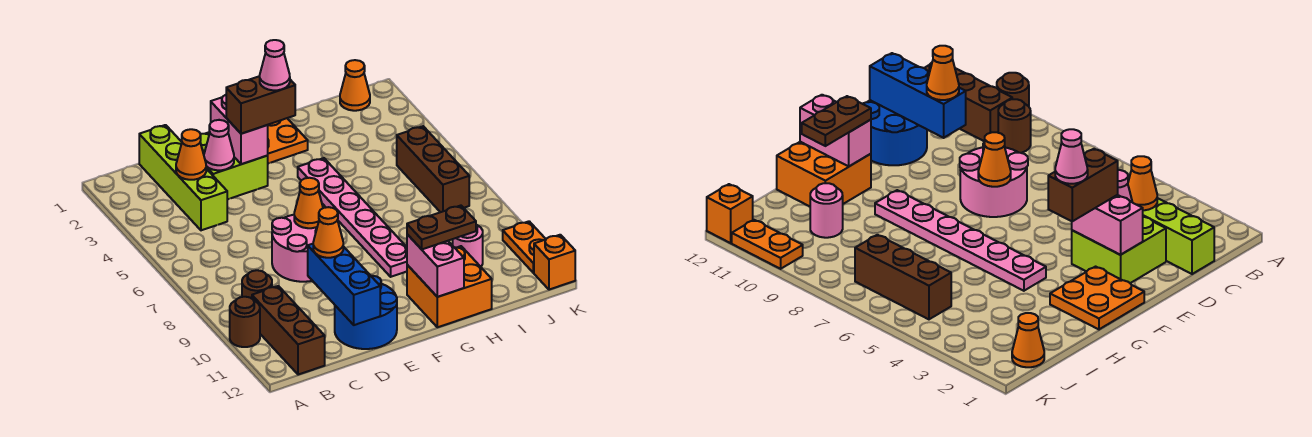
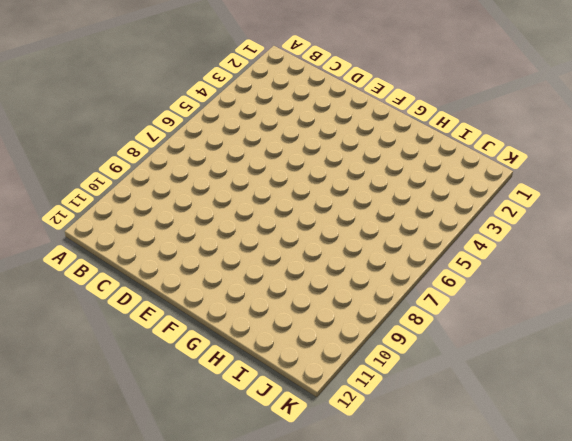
none -> brown 1x1 round brick [230,297,260,347]
none -> brown 1x1 round brick [242,270,272,299]
none -> brown 1x3 brick [252,286,325,375]

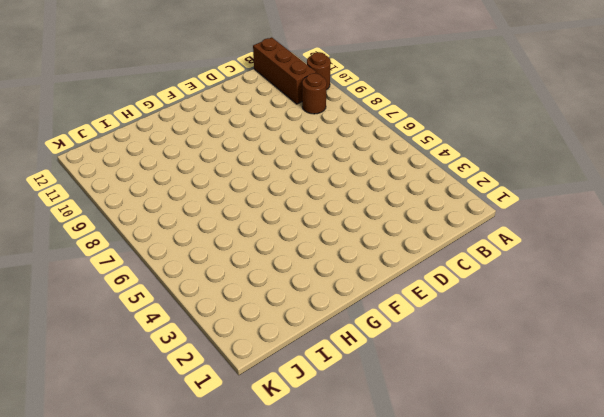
none -> lime 1x4 brick [139,125,227,230]
none -> lime 2x2 brick [200,132,268,199]
none -> pink 2x2 round brick [272,215,317,282]

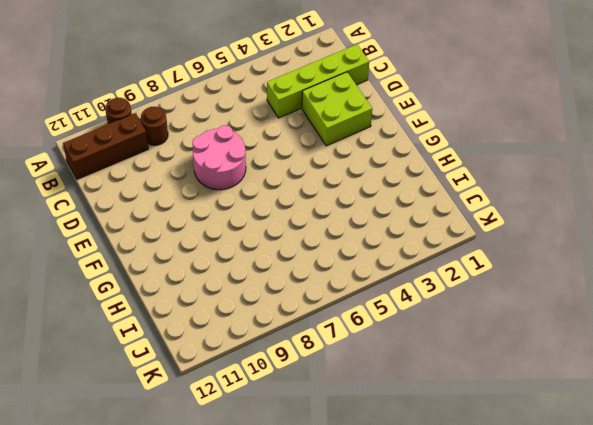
none -> blue 2x2 round brick [335,276,397,349]
none -> orange 2x2 plate [267,118,308,164]
none -> pink 1x6 plate [298,158,407,277]

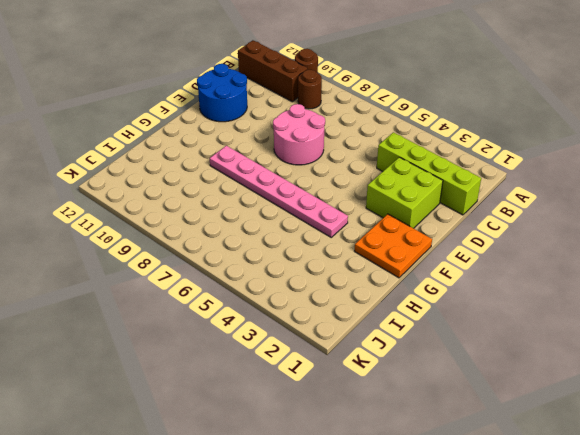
none -> orange 2x2 brick [407,246,492,327]
none -> pink 1x1 round brick [453,225,483,267]
none -> orange 1x1 cone [340,60,370,111]

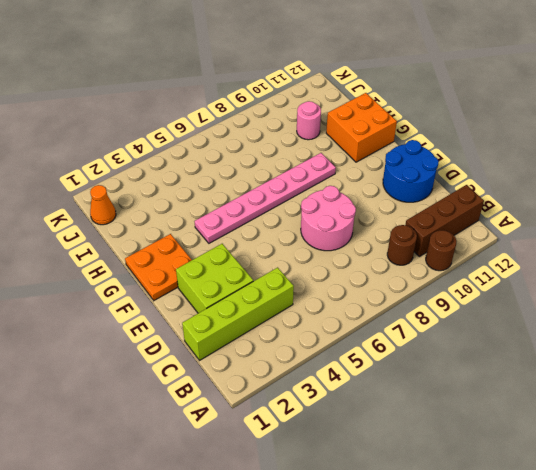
none -> brown 1x3 brick [397,126,469,212]
none -> orange 1x2 plate [503,221,546,273]
none -> orange 1x1 brick [534,235,575,290]

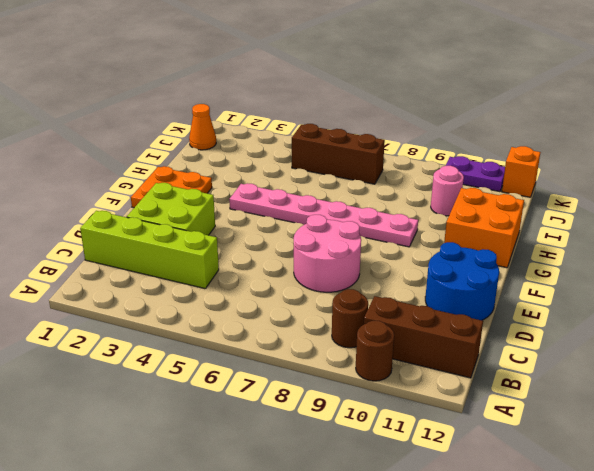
purple 1x2 plate [446,156,505,192] -> orange 1x2 plate [503,221,546,273]
none -> orange 1x1 cone [176,129,206,180]
none -> pink 1x1 cone [204,120,234,170]
none -> blue 1x3 brick [308,244,380,325]

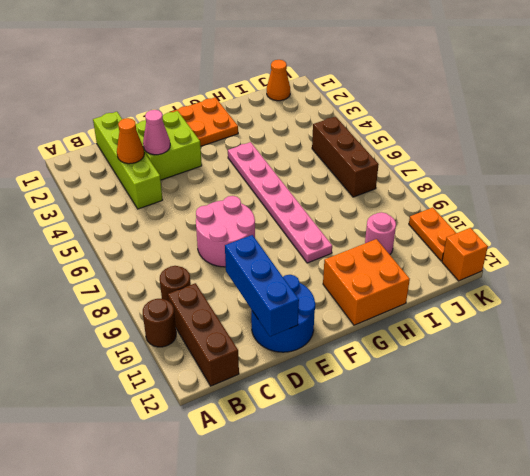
none -> pink 1x2 brick [211,95,268,164]
none -> orange 1x1 cone [294,178,323,228]
none -> pink 1x2 brick [407,234,464,297]

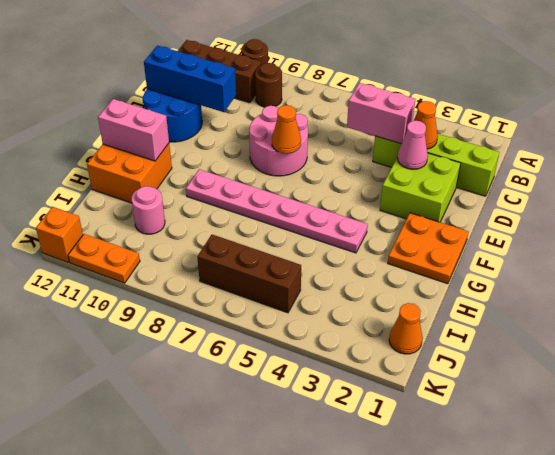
pink 1x2 brick [347,83,415,144] -> pink 1x2 brick moved to [211,95,268,164]
none -> orange 1x1 cone [313,207,343,258]
none -> brown 1x2 brick [226,76,295,134]
none -> brown 1x2 plate [407,206,476,249]

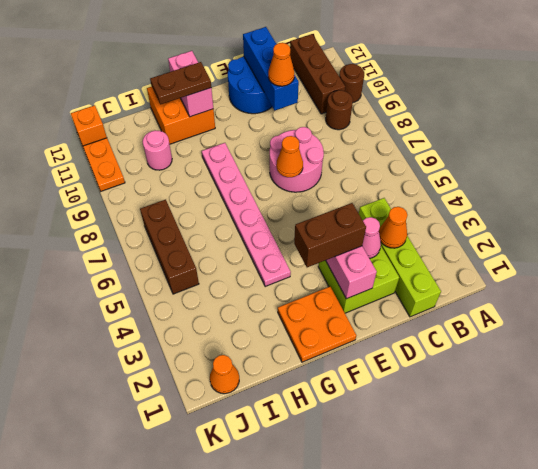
none -> pink 1x1 cone [260,40,290,90]

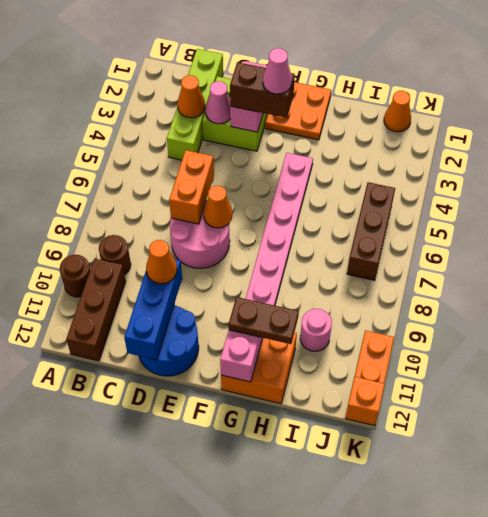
orange 1x2 brick [169,150,214,224] -> none

